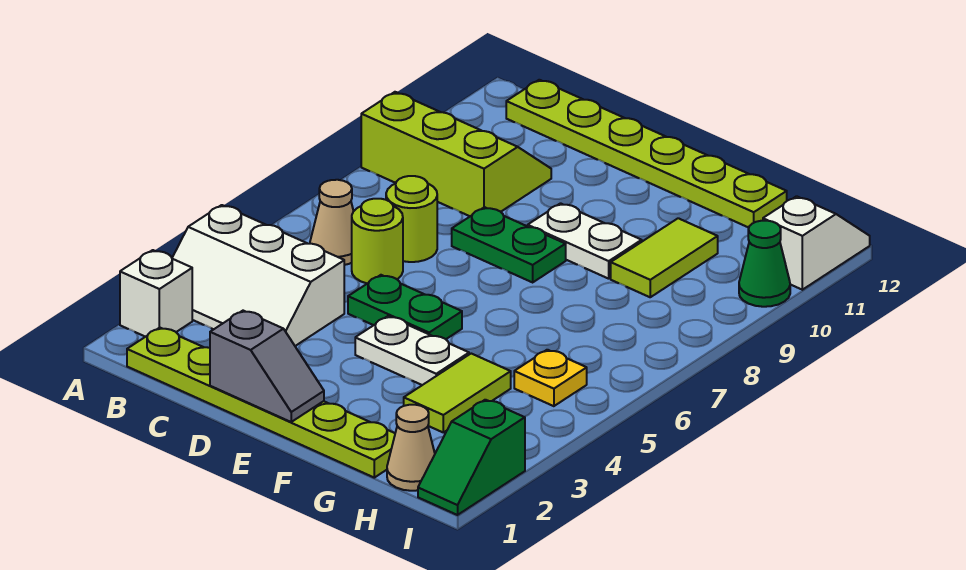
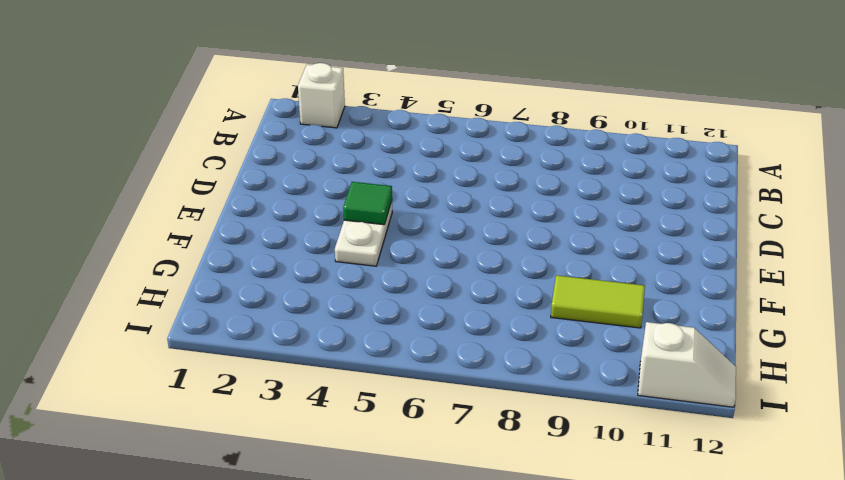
green 1x1 tile [343,182,392,225] -> none
none -> white 2x3 slope [172,205,344,346]
none -> lime 2x3 slope [361,92,551,216]
none -> lime 1x6 plate [127,328,395,478]

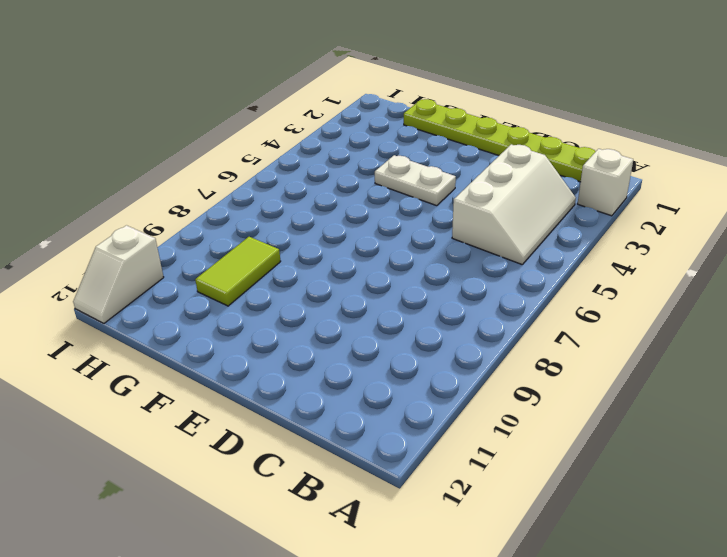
white 2x3 slope [452,144,576,264] -> white 2x3 slope turned to [172,205,344,346]
none -> lime 2x3 slope [361,92,551,216]
none -> tan 1x1 cone [310,180,354,265]
none -> lime 1x6 plate [506,80,787,228]

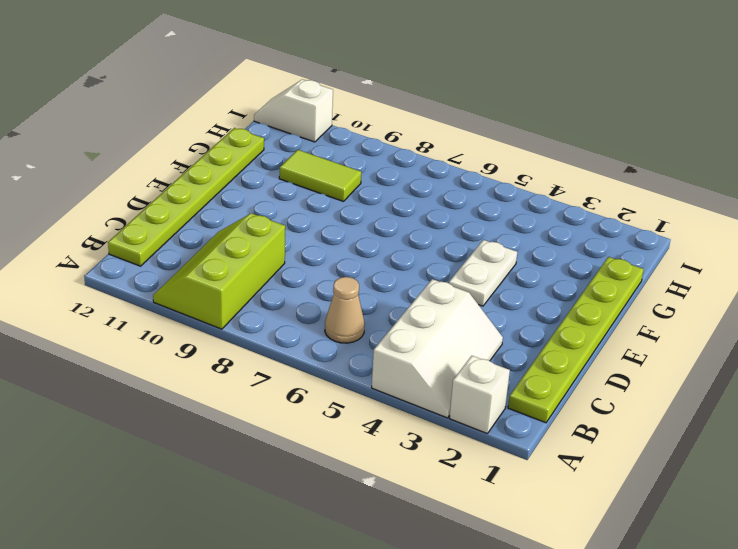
none -> lime 1x1 round brick [352,199,403,284]
none -> lime 1x1 round brick [386,176,437,262]
none -> green 1x2 plate [348,275,462,339]

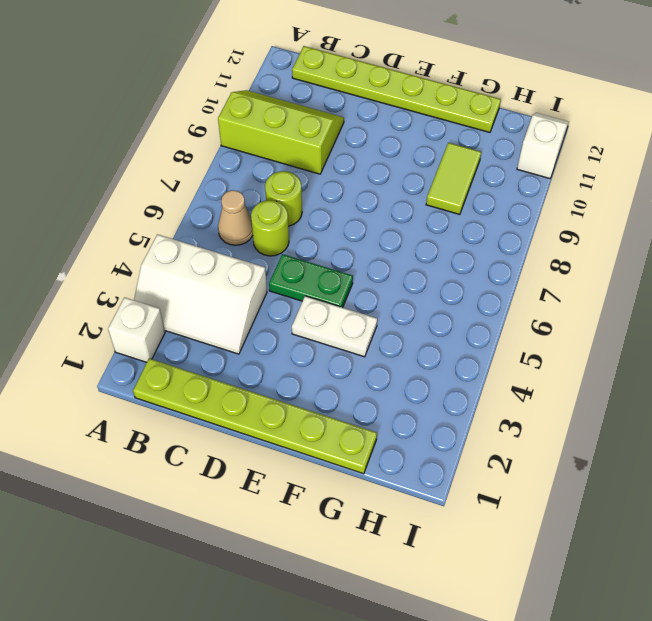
none -> green 1x2 plate [452,207,566,282]
none -> white 1x2 plate [528,203,642,279]
none -> lime 1x2 tile [404,354,511,432]

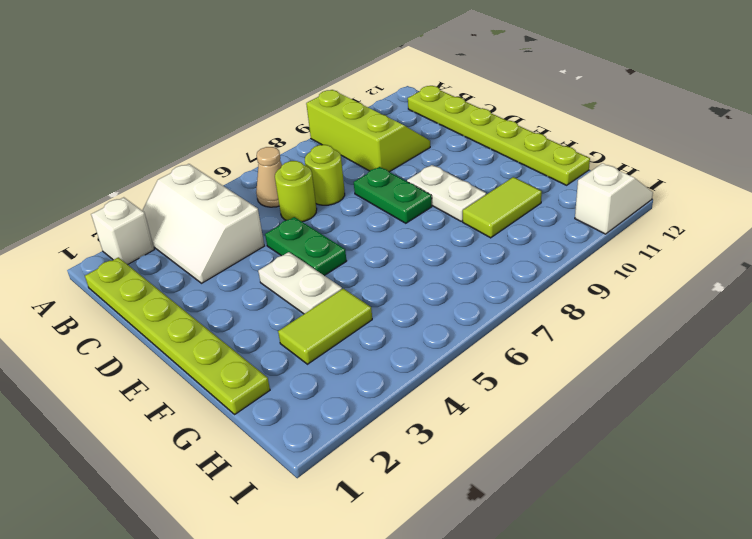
none -> tan 1x1 cone [387,405,435,491]
none -> yellow 1x1 plate [514,350,587,406]
none -> green 1x2 slope [418,400,525,515]

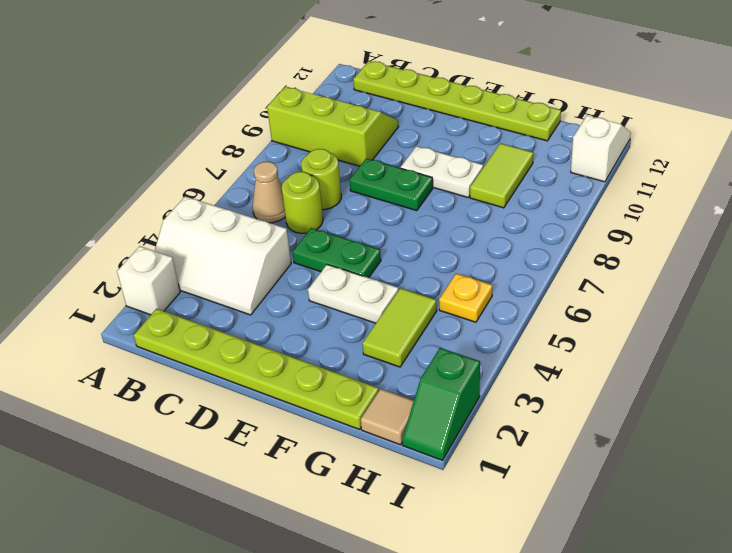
tan 1x1 tile [361,389,414,445] -> tan 1x1 cone [387,405,435,491]
none -> green 1x1 cone [739,221,790,307]
none -> grey 1x2 slope [210,311,324,422]

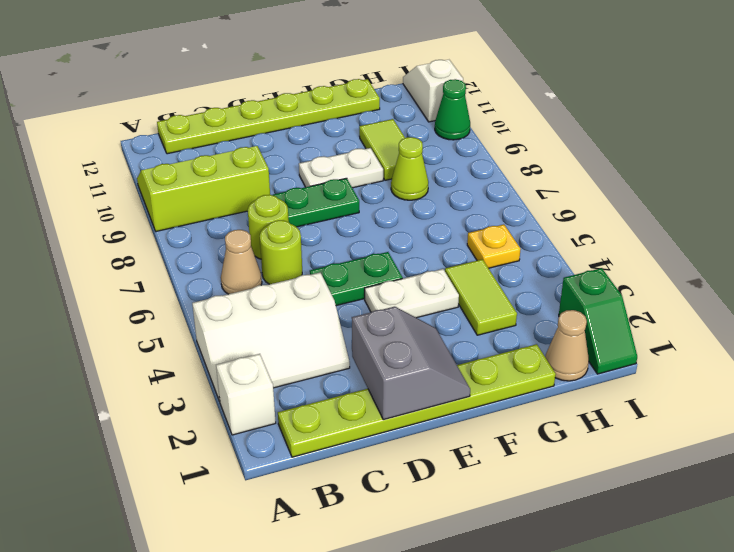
grey 2x2 slope [352,307,470,420] -> grey 1x2 slope [210,311,324,422]
lime 1x1 cone [391,137,428,200] -> none

